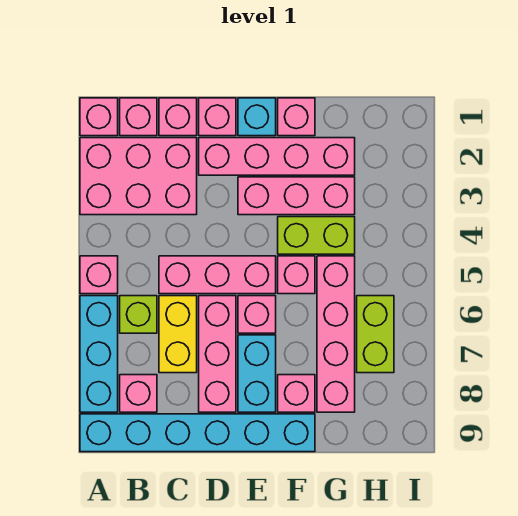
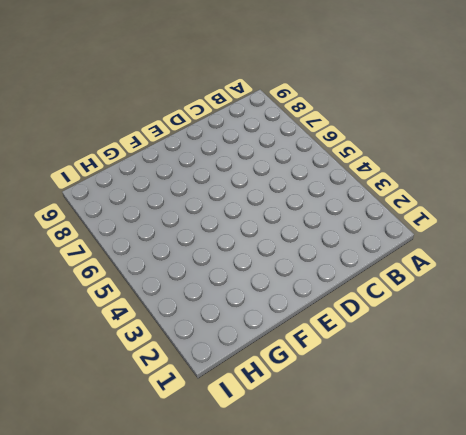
none -> pink 1x1 brick [80,98,118,136]
none -> pink 2x3 brick [80,138,197,215]
none -> pink 1x1 brick [80,256,118,294]

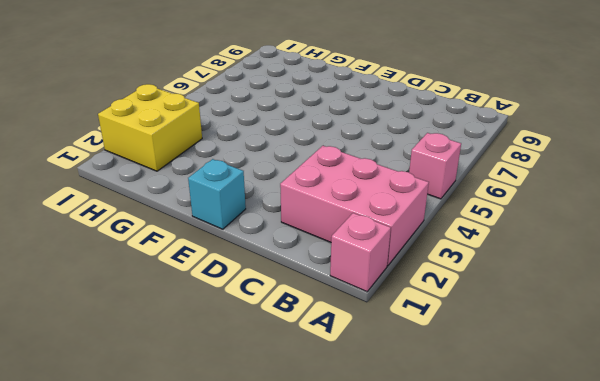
yellow 2x2 brick [98,84,202,171] -> none
none -> cyan 1x3 brick [80,296,118,412]
none -> cyan 1x6 brick [80,414,315,452]
none -> pink 1x1 brick [120,98,157,136]

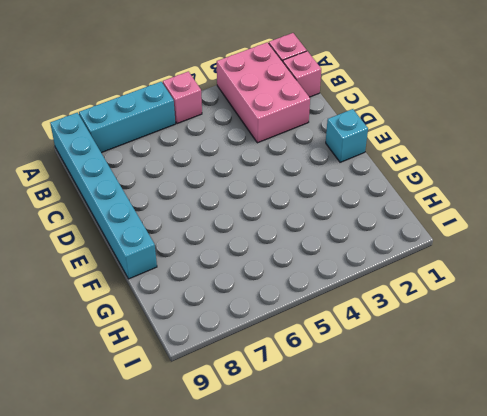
none -> lime 1x1 brick [120,296,157,333]
none -> pink 1x1 brick [120,375,157,412]
none -> pink 1x1 brick [159,98,197,136]

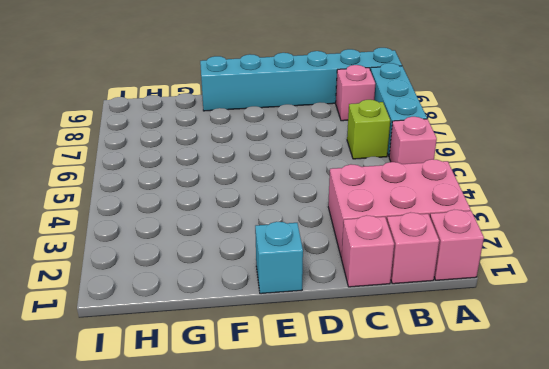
none -> pink 1x3 brick [159,256,276,294]
none -> yellow 1x2 brick [159,296,197,373]
none -> pink 1x1 brick [199,98,236,136]

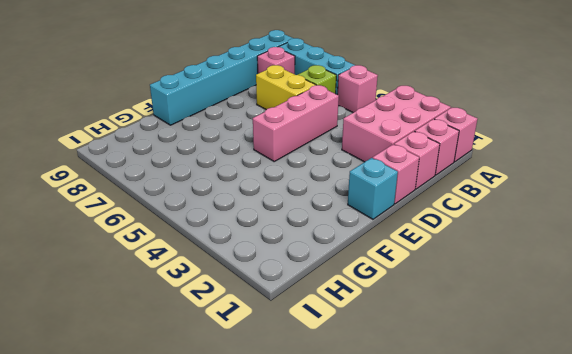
none -> pink 1x4 brick [199,138,355,175]
none -> pink 1x3 brick [199,296,236,412]
none -> pink 1x3 brick [238,177,355,215]

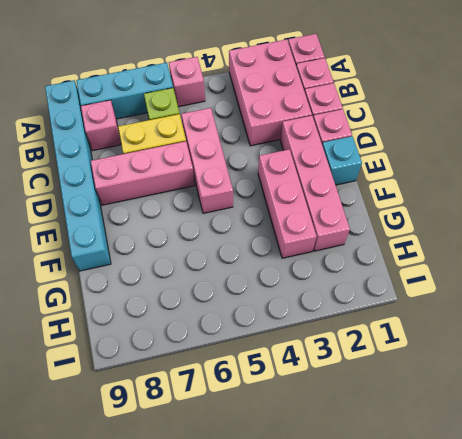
none -> pink 1x1 brick [238,296,276,333]
none -> cyan 1x2 brick [238,335,276,412]
none -> pink 1x1 brick [278,98,315,136]

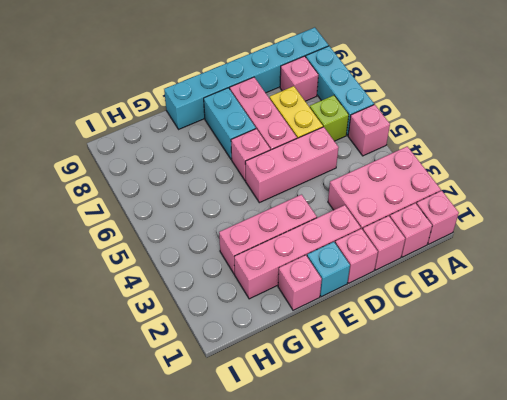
none -> lime 1x2 brick [278,217,355,254]
none -> pink 1x1 brick [278,256,315,294]
none -> pink 1x1 brick [278,375,315,412]

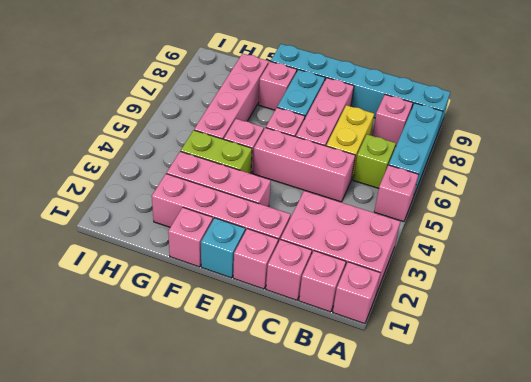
none -> lime 1x2 brick [357,296,394,373]

